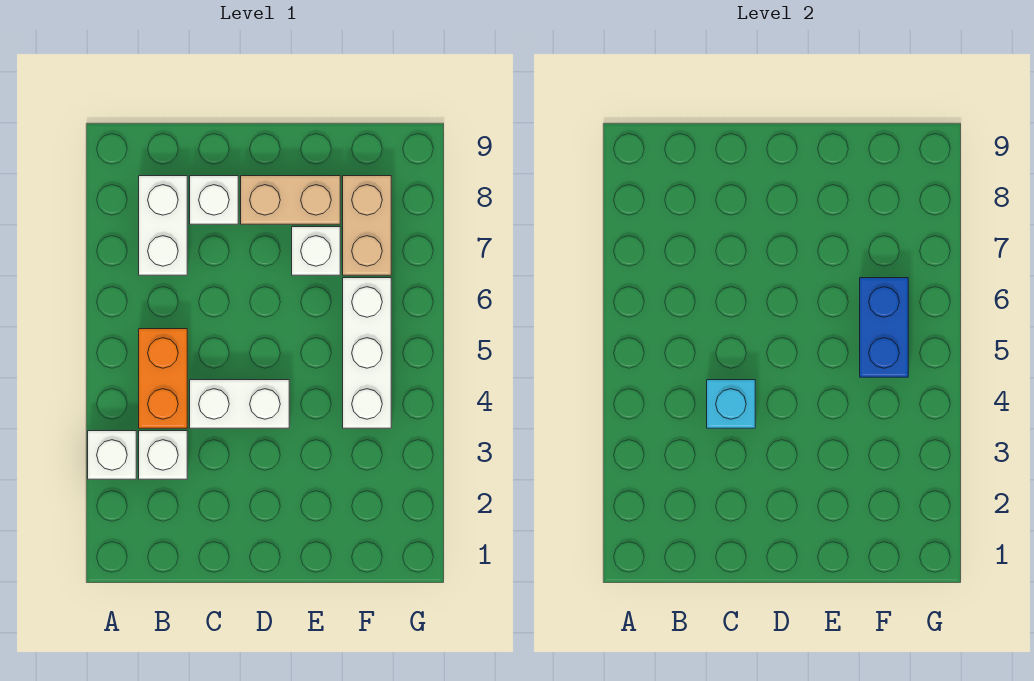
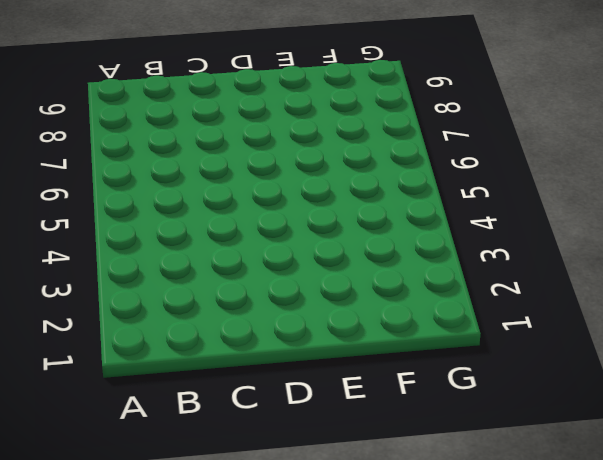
none -> white 1x1 brick [88,431,136,479]
none -> white 1x1 brick [139,431,187,479]
none -> orange 1x2 brick [139,329,187,428]

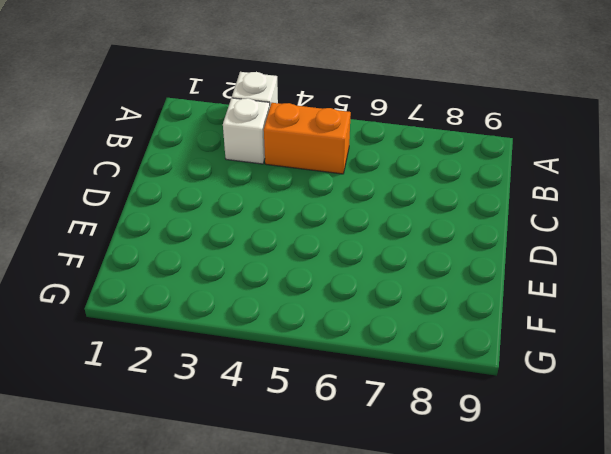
none -> white 1x2 brick [139,176,187,275]
none -> white 1x2 brick [190,380,289,428]
none -> white 1x1 brick [190,176,238,224]

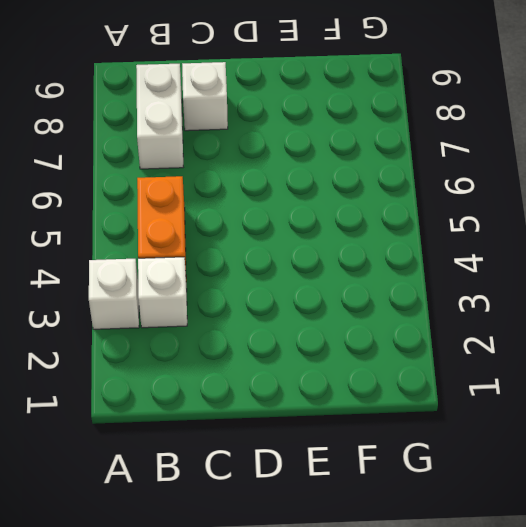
none -> white 1x2 brick [190,380,289,428]
none -> tan 1x2 brick [241,176,340,224]
none -> white 1x1 brick [292,227,340,275]

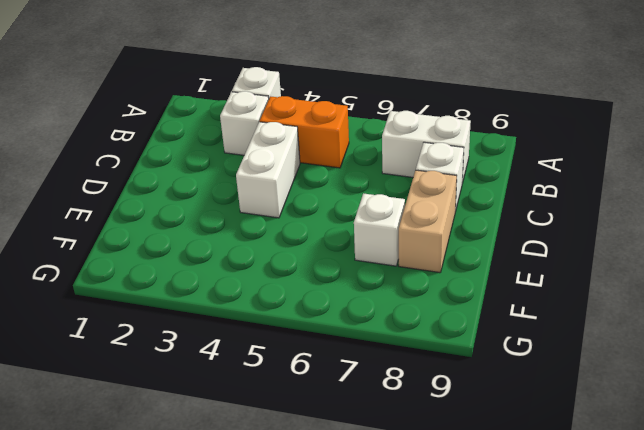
none -> white 1x3 brick [343,278,391,428]
none -> tan 1x2 brick [343,176,391,275]
none -> cyan 1x1 brick [707,380,755,428]

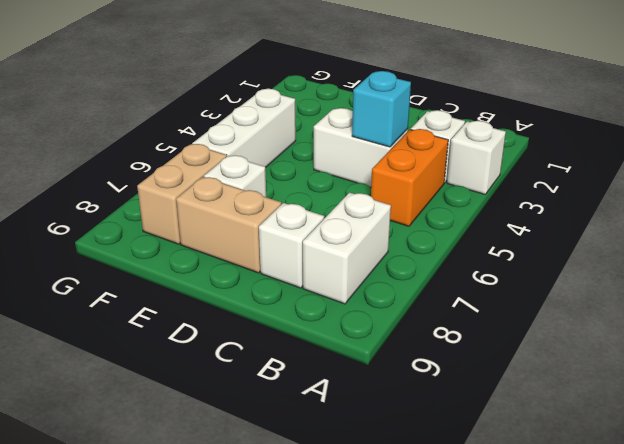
none -> blue 1x2 brick [860,278,908,377]

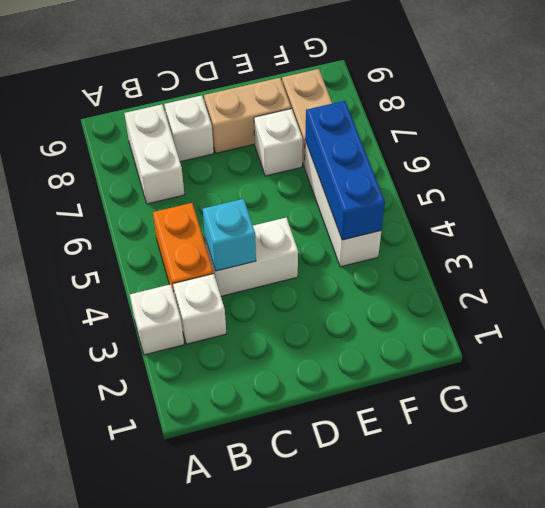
blue 1x3 brick [305,101,385,240] -> blue 1x2 brick [860,278,908,377]

